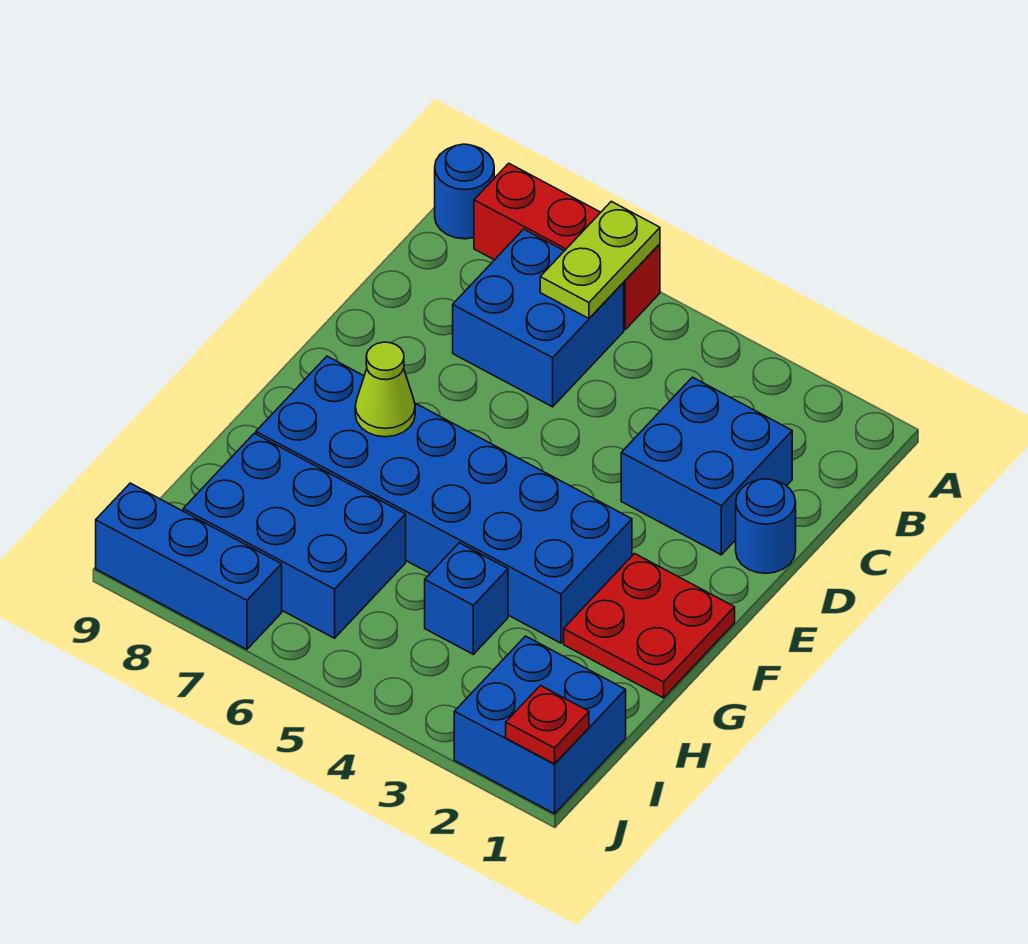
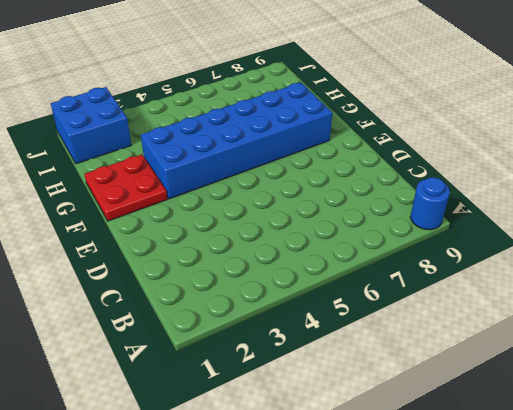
none -> red 1x3 brick [474,163,660,329]
none -> blue 2x2 brick [453,229,624,407]
none -> blue 2x2 brick [621,377,792,555]

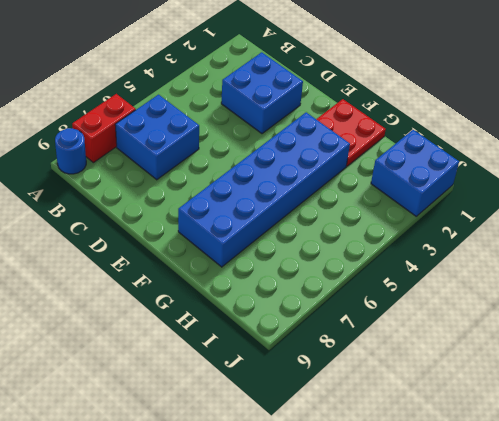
red 1x2 brick [72,94,136,163] -> red 1x3 brick [474,163,660,329]
none -> blue 1x1 round brick [736,479,796,573]
none -> blue 1x1 brick [425,543,508,654]
none -> blue 2x3 brick [183,433,406,638]

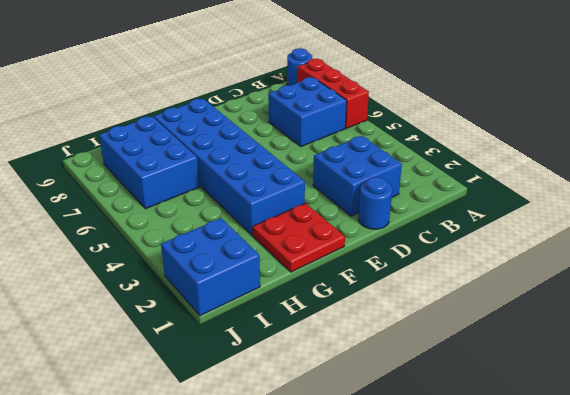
none -> blue 1x1 brick [425,543,508,654]
none -> blue 1x3 brick [96,483,282,649]
none -> lime 1x2 plate [540,201,660,318]

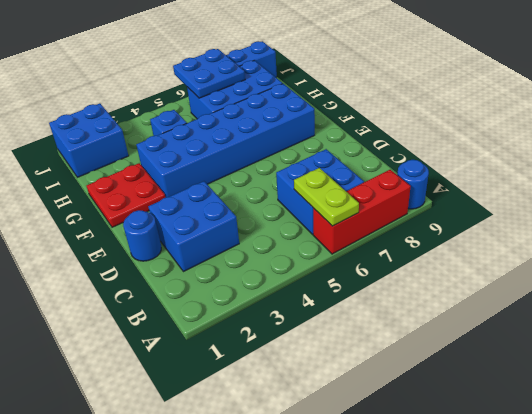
blue 2x2 plate [173,49,245,98] -> none
none -> lime 1x1 cone [355,342,415,437]
none -> red 1x1 plate [506,686,589,764]

